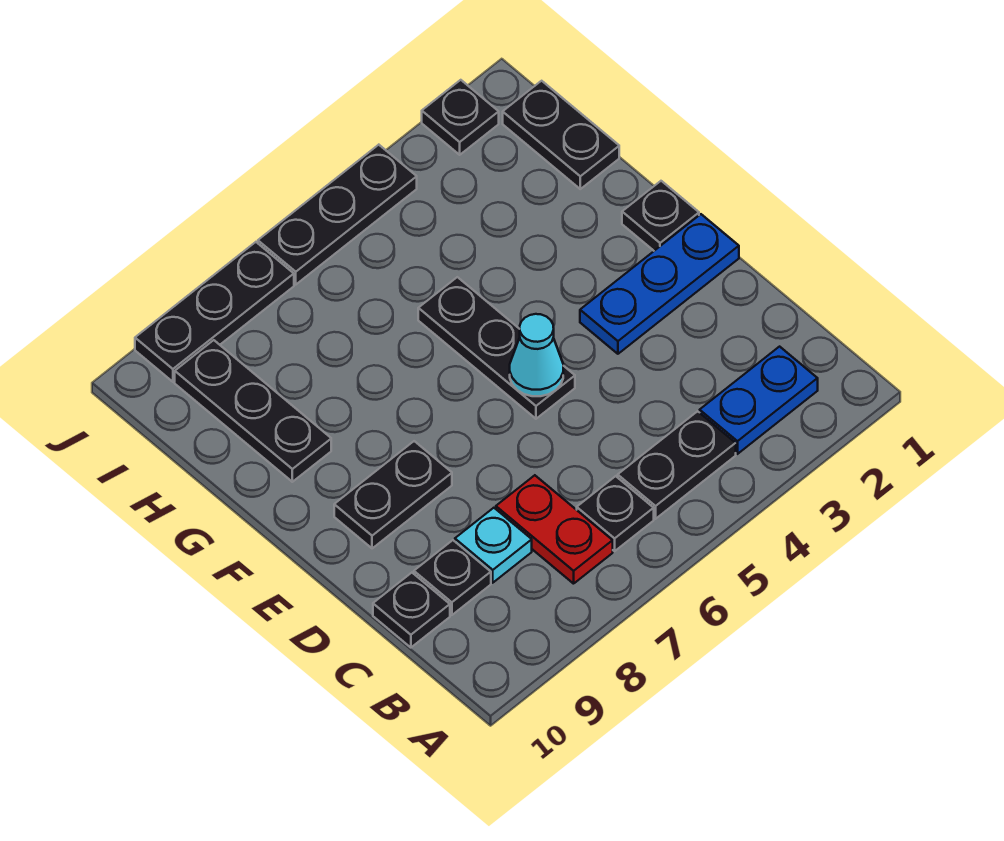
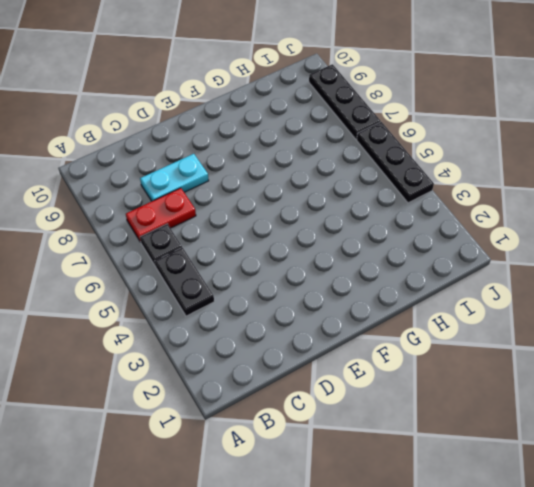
cyan 1x2 plate [140,154,209,201] -> cyan 1x1 plate [455,508,532,583]
none -> blue 1x2 plate [700,347,818,454]
none -> black 1x1 plate [414,540,491,615]
none -> black 1x1 plate [373,573,450,648]

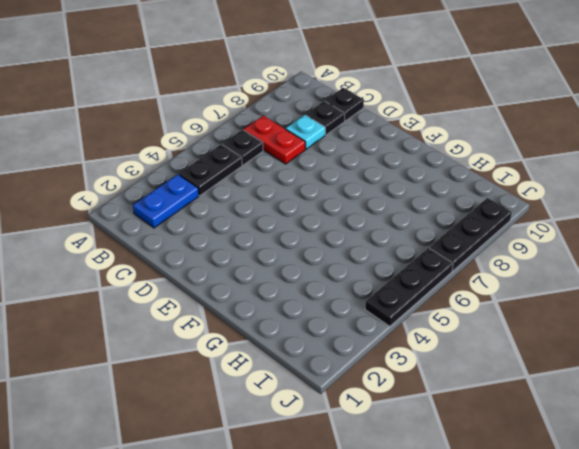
none -> blue 1x3 plate [580,214,739,354]
none -> black 1x3 plate [418,277,575,419]
none -> black 1x2 plate [334,441,452,548]

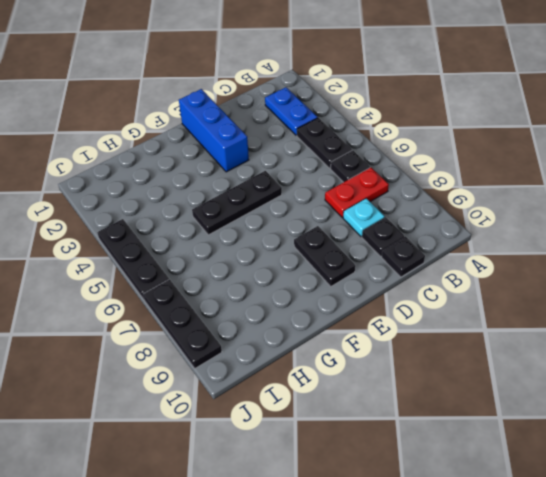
blue 1x3 brick [179,89,249,172] -> blue 1x3 plate [580,214,739,354]
none -> black 1x1 plate [622,181,699,251]
none -> black 1x3 plate [175,340,331,482]
none -> black 1x2 plate [503,81,619,189]

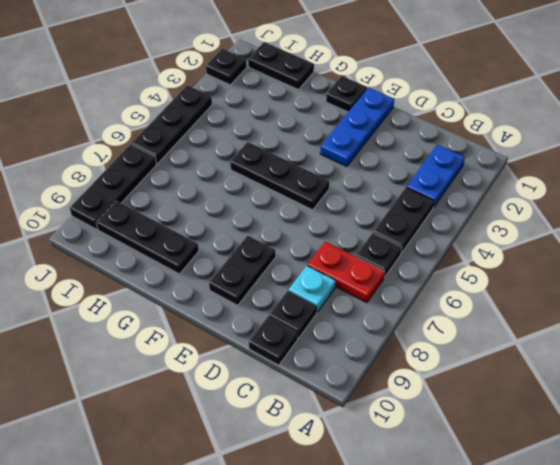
none -> cyan 1x1 cone [510,314,563,396]

